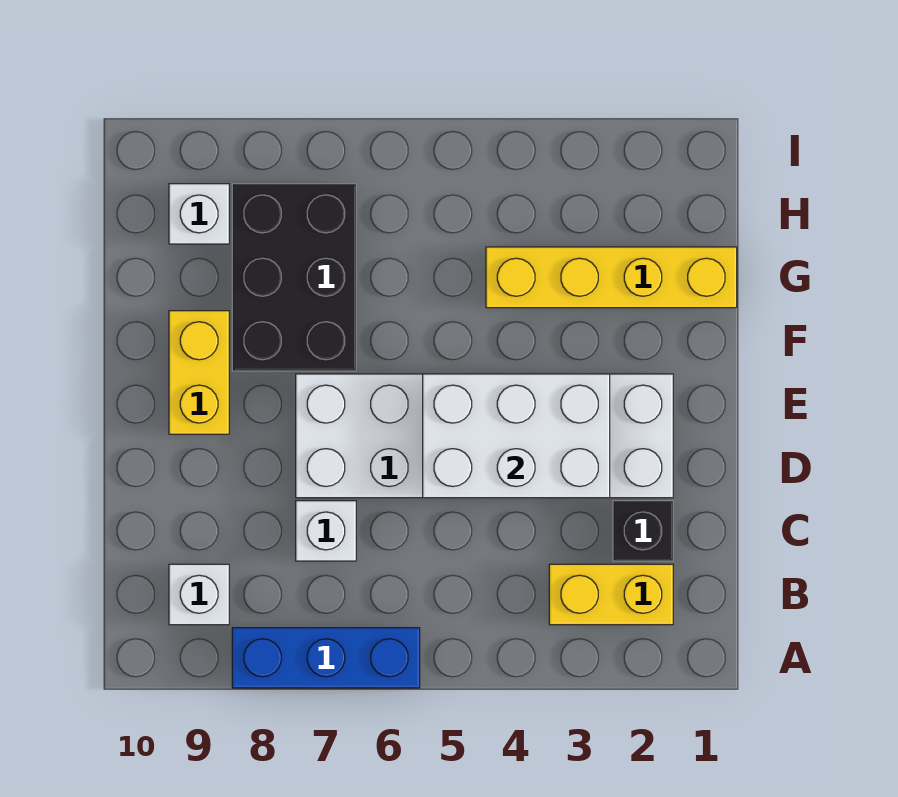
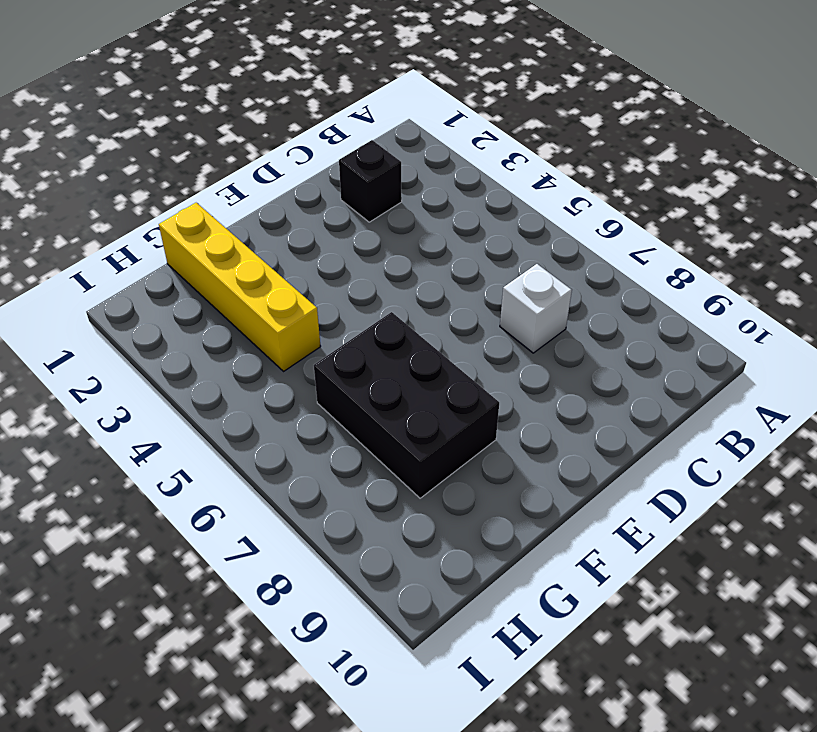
black 2x3 brick [314,312,499,498] -> black 2x3 brick turned to [232,184,356,371]
none -> blue 1x3 brick [232,628,420,688]
none -> yellow 1x2 brick [549,564,673,625]

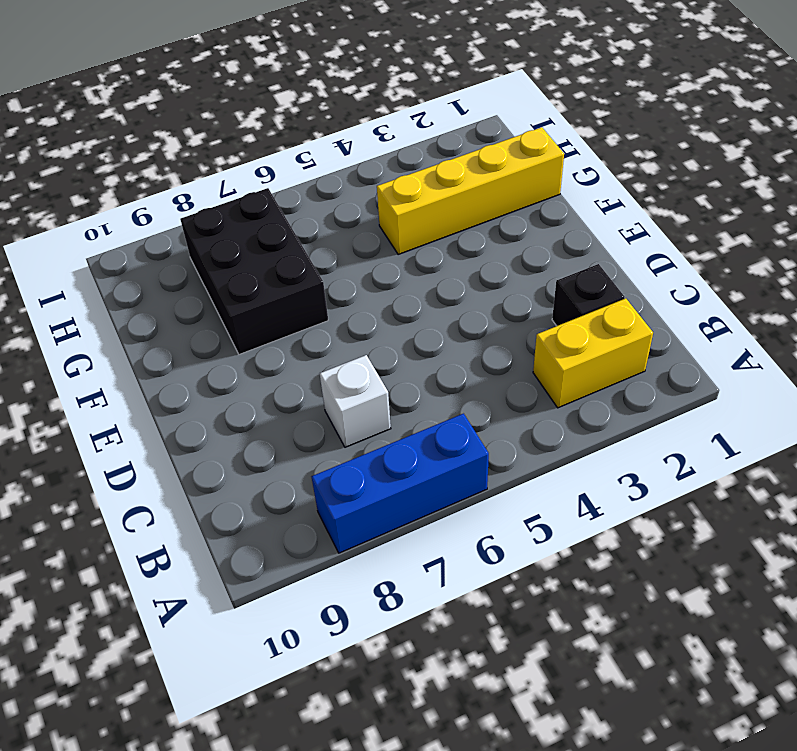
none -> white 1x1 brick [169,564,229,625]
none -> white 2x6 brick [296,374,673,498]

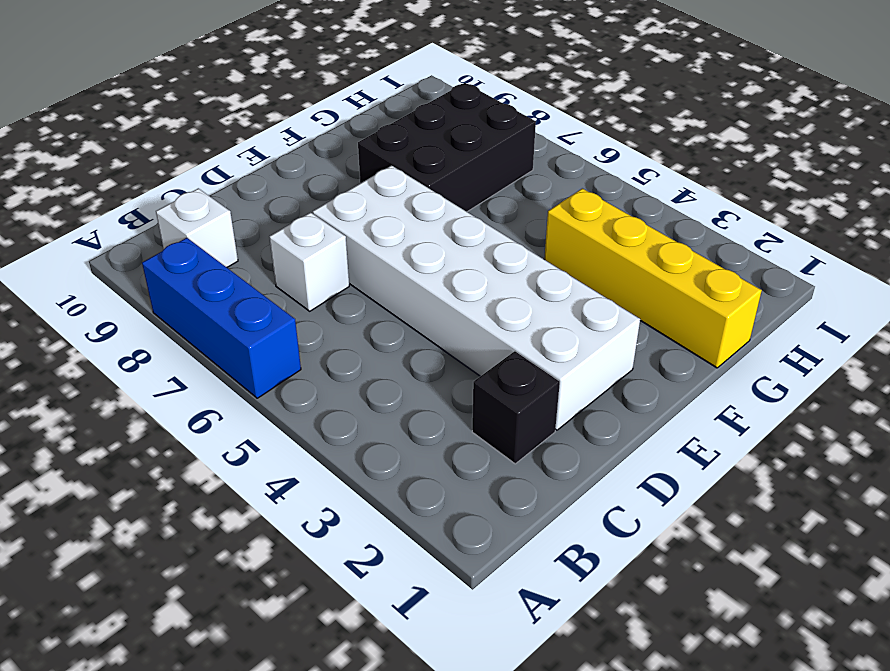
none -> yellow 1x2 brick [549,564,673,625]
none -> yellow 1x2 brick [169,311,229,434]

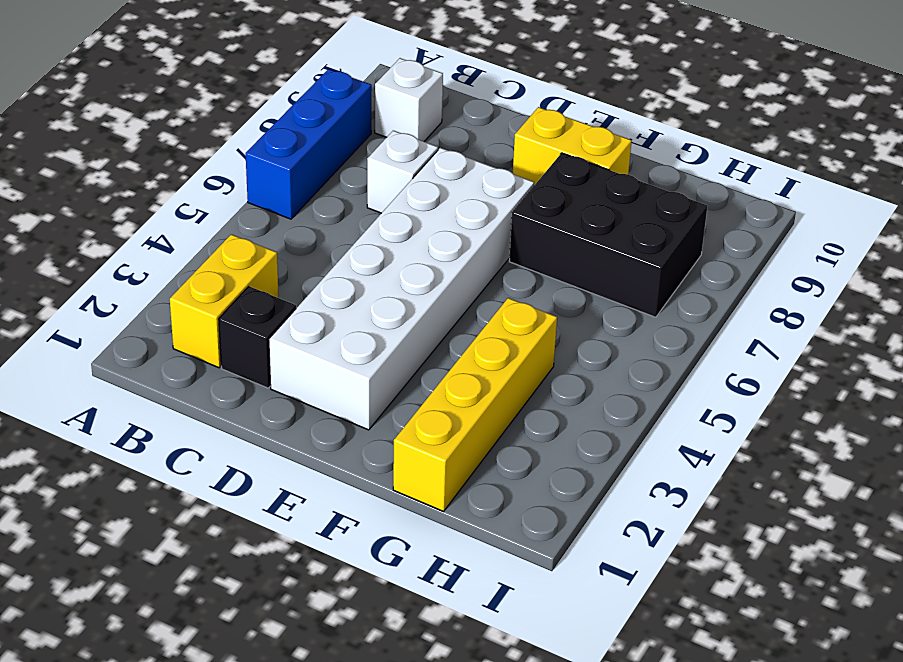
none -> white 1x1 brick [169,184,229,244]
none -> white 2x3 brick [423,374,610,498]

